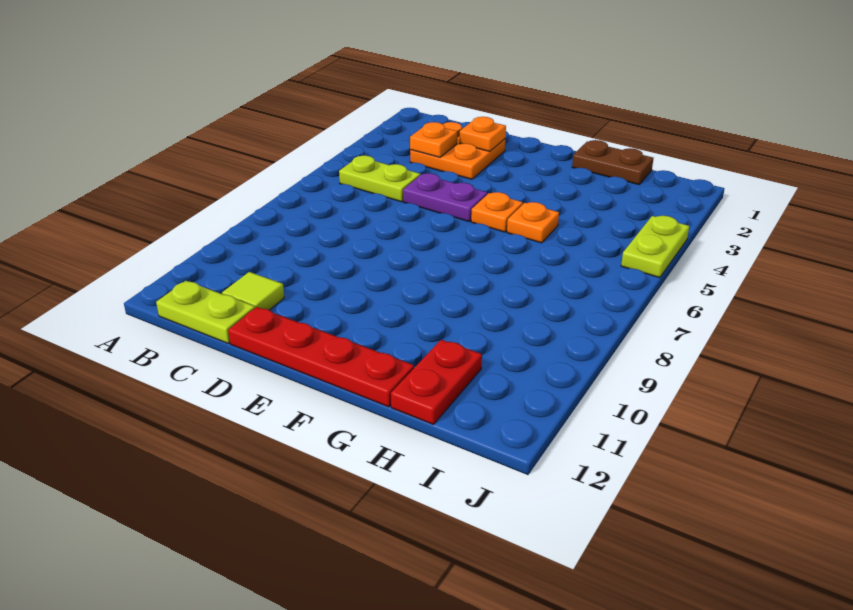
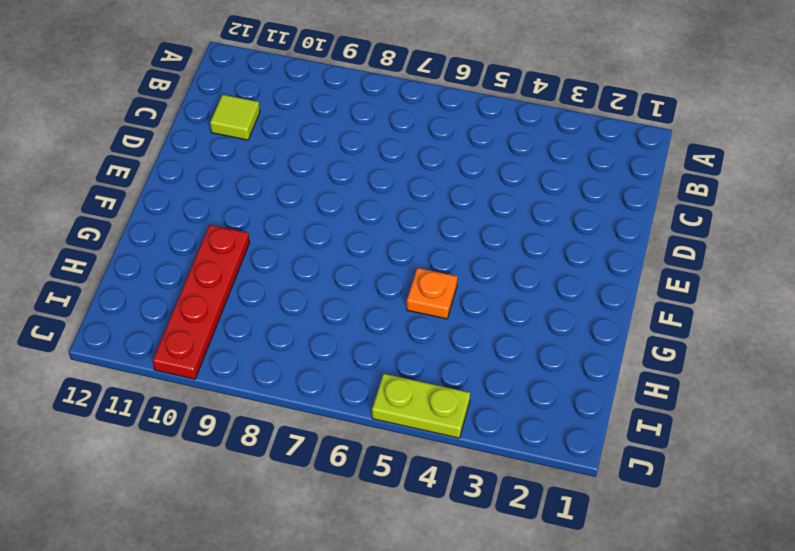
red 1x4 plate [153,225,250,379] -> red 1x4 plate moved to [228,307,414,407]
none -> lime 1x2 plate [339,155,420,202]
none -> lime 1x2 plate [156,281,255,343]
none -> orange 2x2 plate [410,122,505,179]

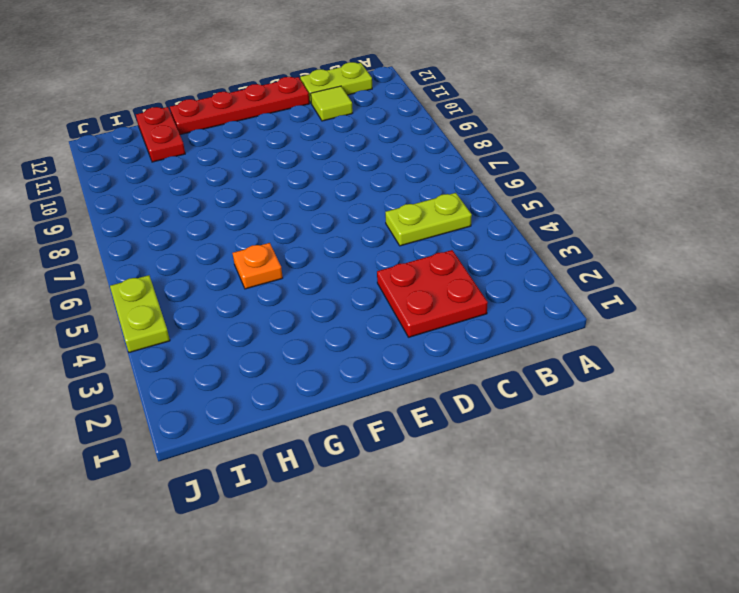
red 2x2 plate [377,250,488,337] -> orange 2x2 plate [410,122,505,179]
none -> purple 1x2 plate [403,173,488,222]
none -> orange 1x1 plate [471,192,523,232]
none -> brown 1x2 plate [572,140,654,185]

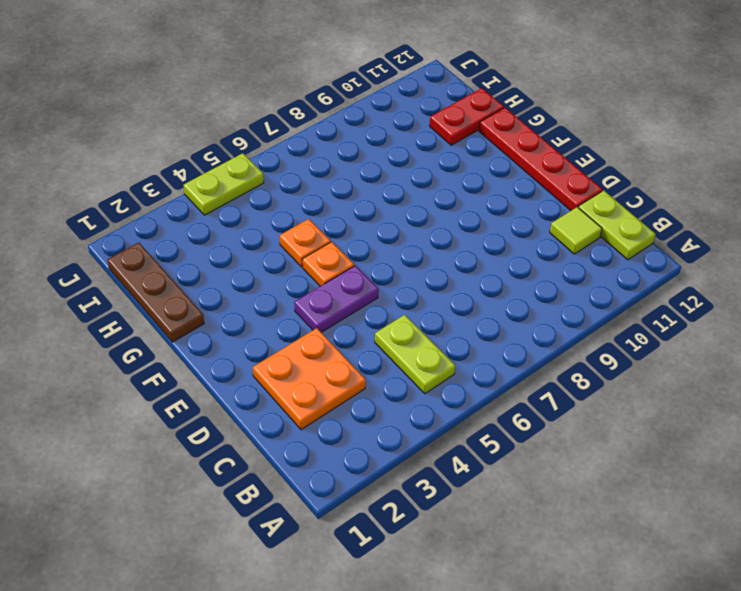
purple 1x2 plate [294,266,379,332] -> purple 1x2 plate turned to [403,173,488,222]
brown 1x3 plate [107,242,204,342] -> brown 1x2 plate [572,140,654,185]
none -> orange 1x1 plate [410,122,457,157]
none -> orange 1x1 plate [459,117,506,151]

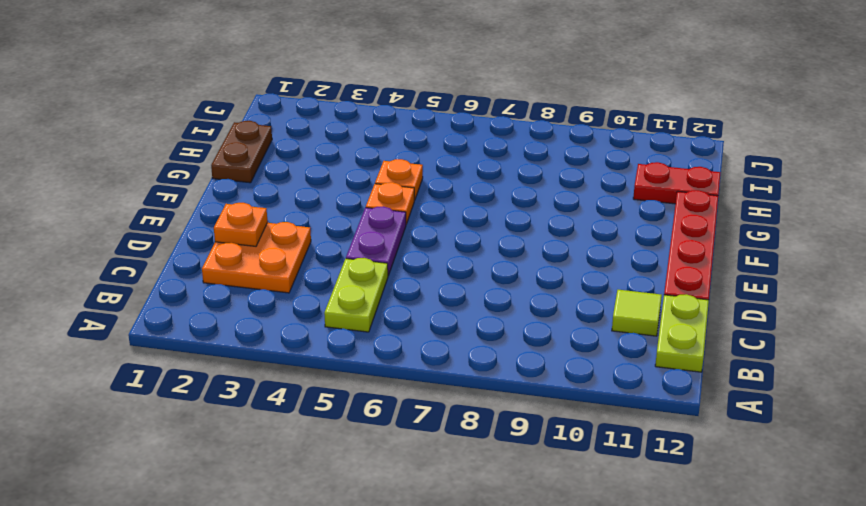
none -> lime 1x2 plate [621,216,689,278]
none -> orange 1x1 plate [410,122,457,157]

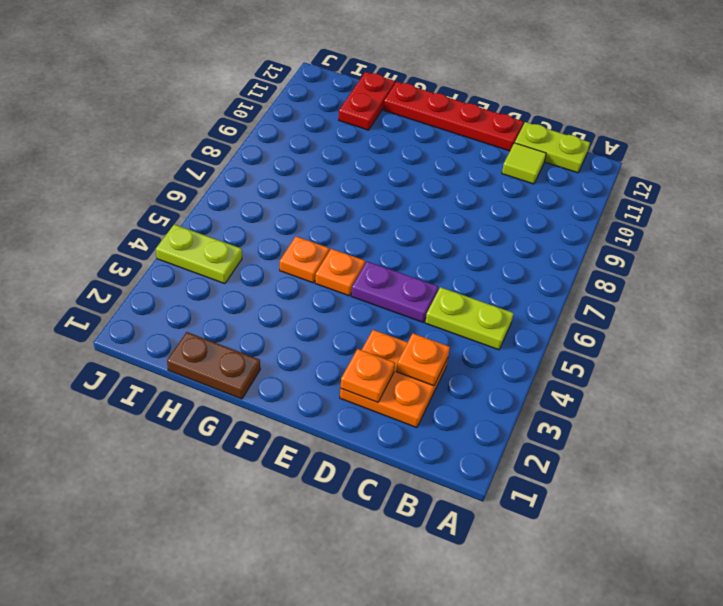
lime 1x2 plate [156,224,242,284] -> lime 1x2 plate turned to [621,216,689,278]

